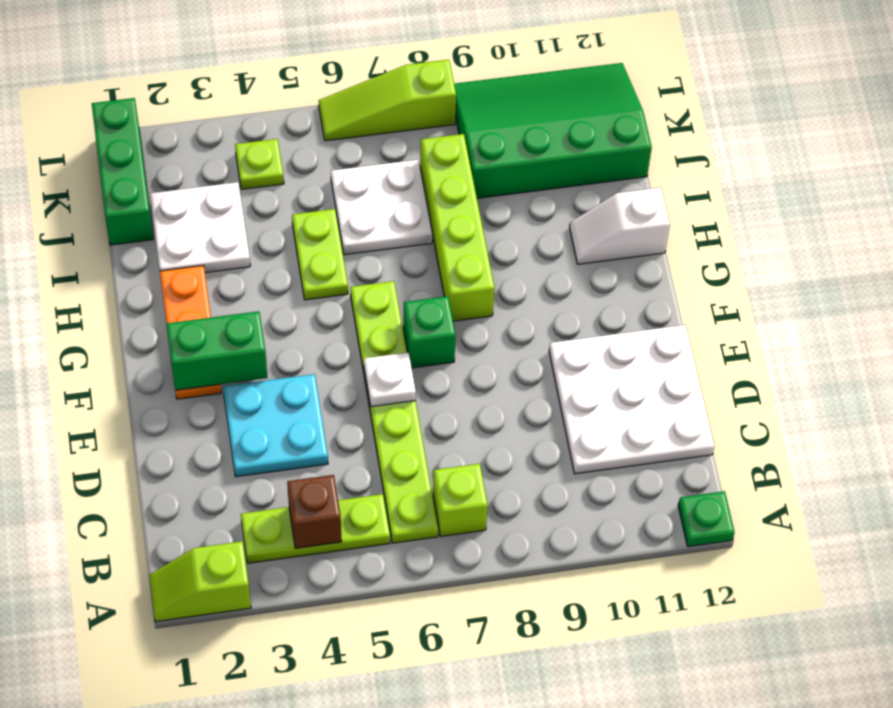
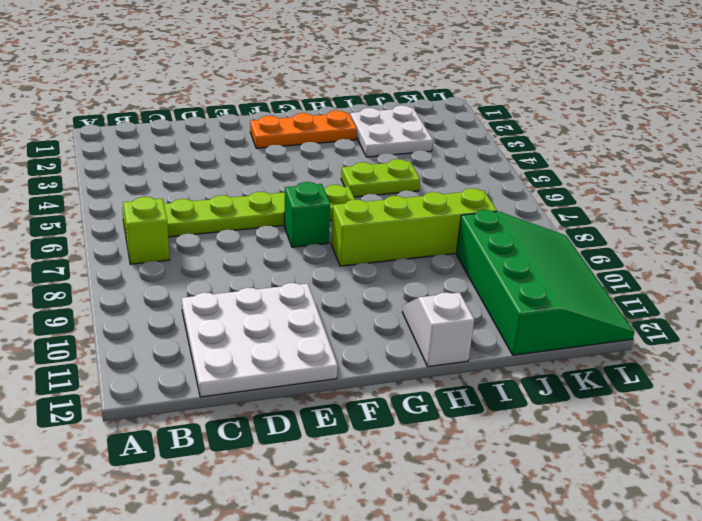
none -> lime 1x2 slope [149,541,251,622]
none -> green 1x1 plate [678,491,735,547]
none -> lime 1x3 plate [241,494,390,563]

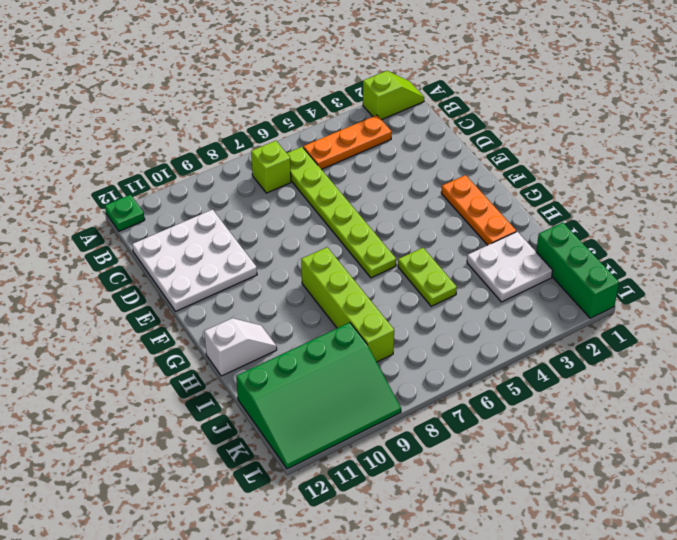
orange 1x3 plate [303,115,392,170] -> lime 1x3 plate [241,494,390,563]
none -> cyan 2x2 plate [223,374,328,477]
none -> green 1x1 brick [403,296,456,368]
none -> white 2x2 plate [331,160,432,255]

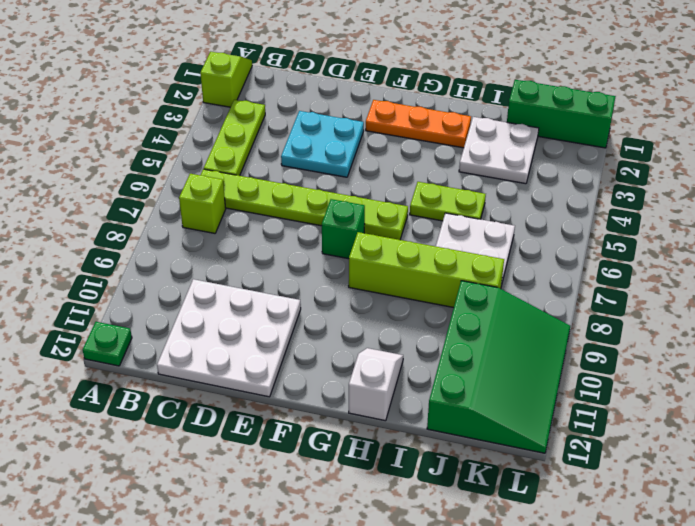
none -> lime 1x1 plate [235,139,284,189]
none -> lime 1x3 slope [319,60,456,141]
none -> brown 1x1 brick [287,475,342,548]

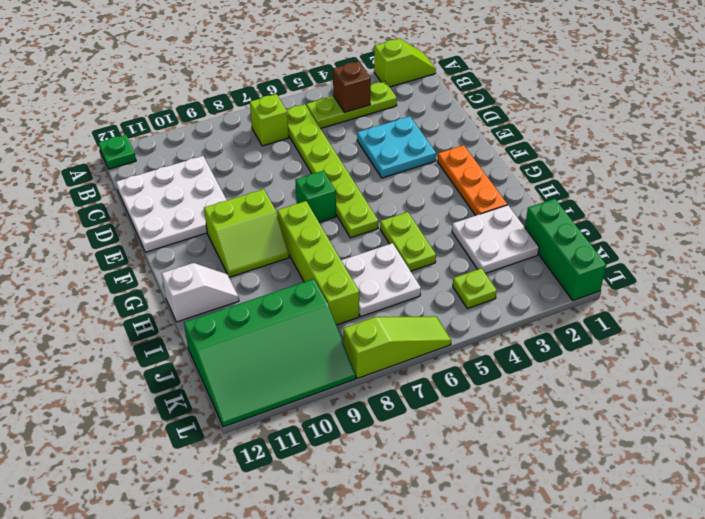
lime 2x2 slope [204,189,289,277] -> none
none -> white 1x1 plate [364,353,416,407]
none -> green 1x2 brick [166,311,267,390]

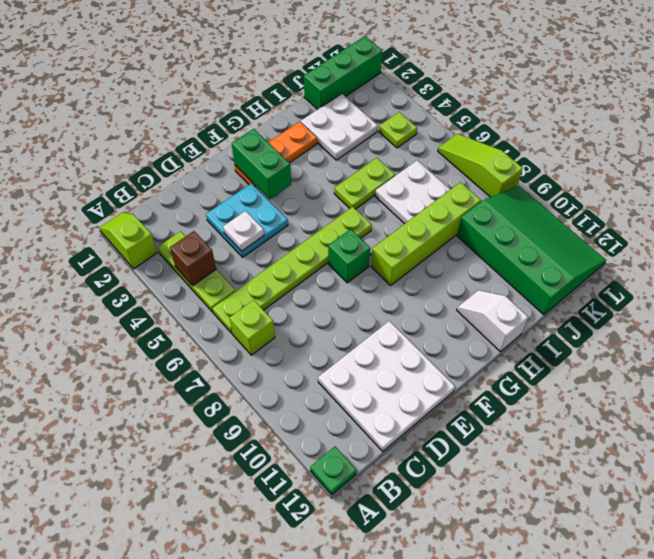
white 1x1 plate [223,211,264,251] -> white 1x1 plate moved to [364,353,416,407]

